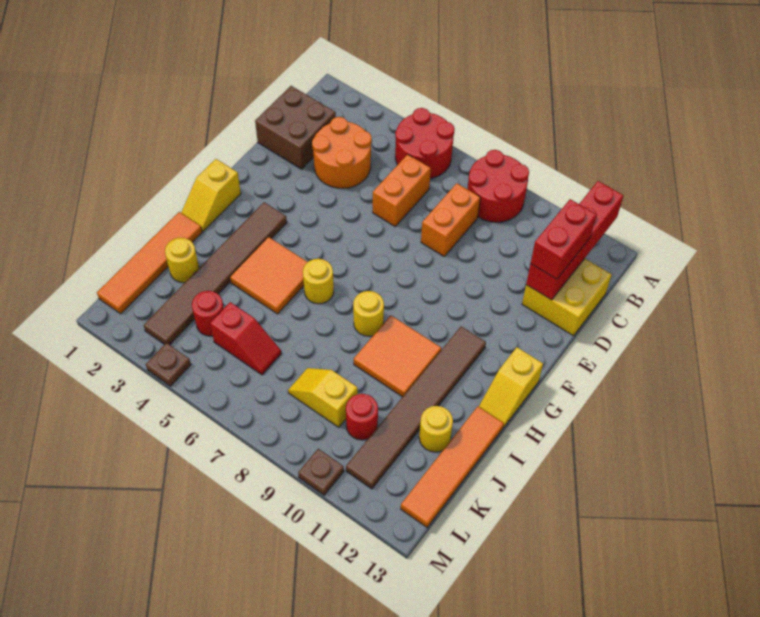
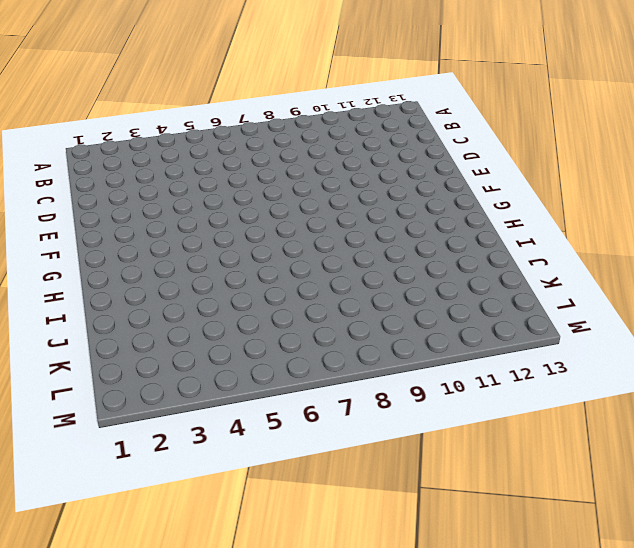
none -> red 2x2 round brick [395,108,455,179]
none -> red 2x2 round brick [468,150,529,222]
none -> brown 2x2 brick [255,86,336,169]

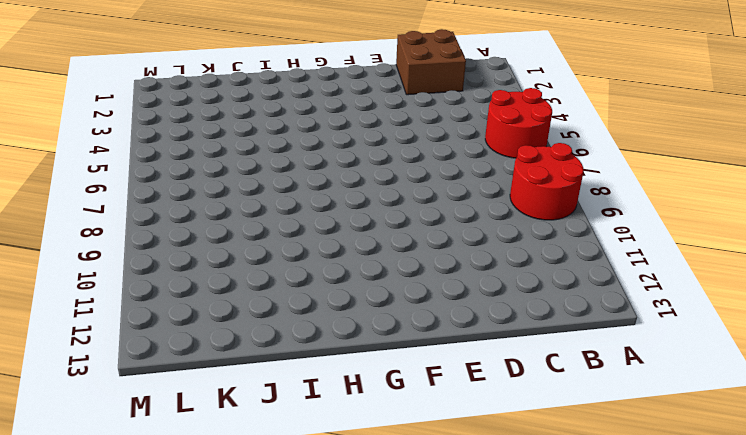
none -> orange 2x2 round brick [312,117,372,188]
none -> orange 1x2 brick [373,154,431,226]
none -> orange 1x2 brick [421,183,480,256]

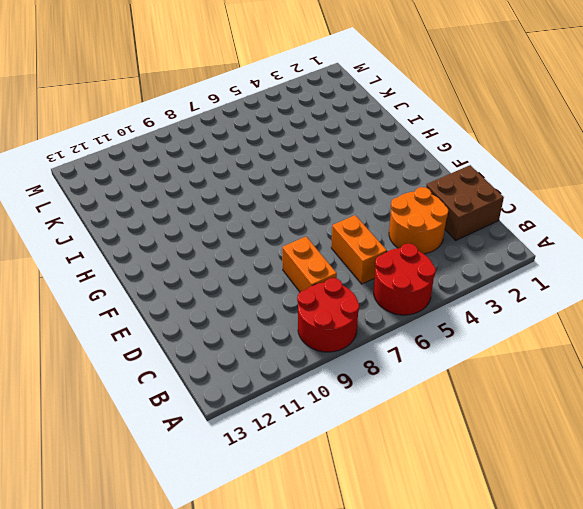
none -> yellow 2x2 brick [522,259,612,336]
none -> yellow 1x2 slope [181,159,241,231]
none -> brown 1x6 tile [144,202,287,345]

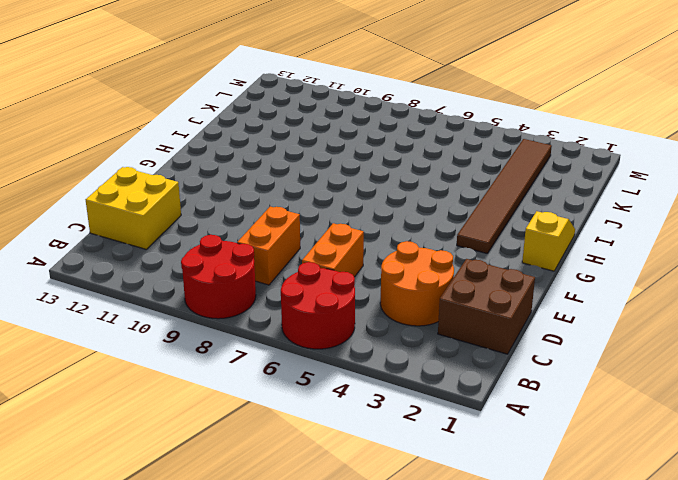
none -> brown 1x6 tile [346,327,486,489]
none -> yellow 1x2 slope [479,347,543,427]
none -> orange 2x2 tile [230,237,307,314]

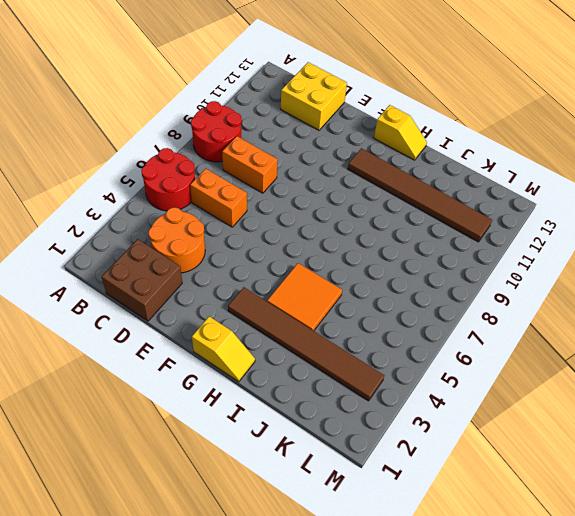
none -> yellow 1x1 round brick [303,259,334,304]
none -> yellow 1x1 round brick [353,291,384,336]
none -> orange 2x2 tile [354,316,441,397]

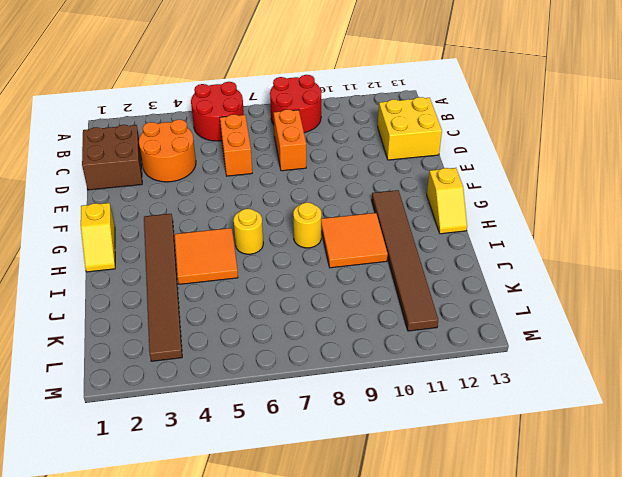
none -> orange 1x4 tile [97,212,202,314]
none -> orange 1x4 tile [401,406,504,527]
none -> yellow 1x1 round brick [165,238,199,283]

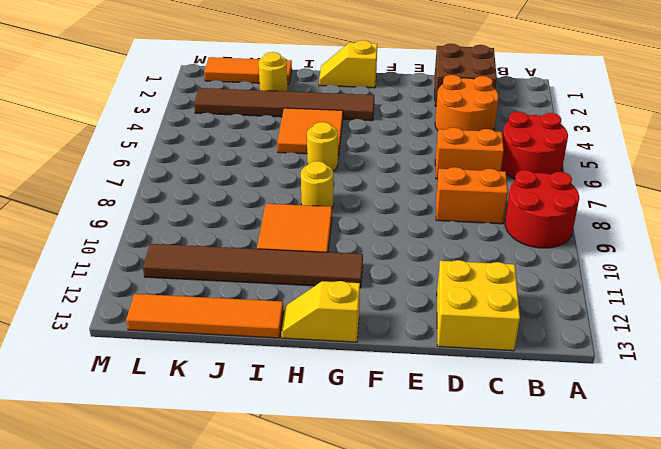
orange 1x3 tile [204,57,292,84] -> orange 1x4 tile [97,212,202,314]
none -> yellow 1x1 round brick [419,406,453,452]
none -> red 1x1 round brick [192,291,224,336]
none -> red 1x2 slope [210,302,281,375]

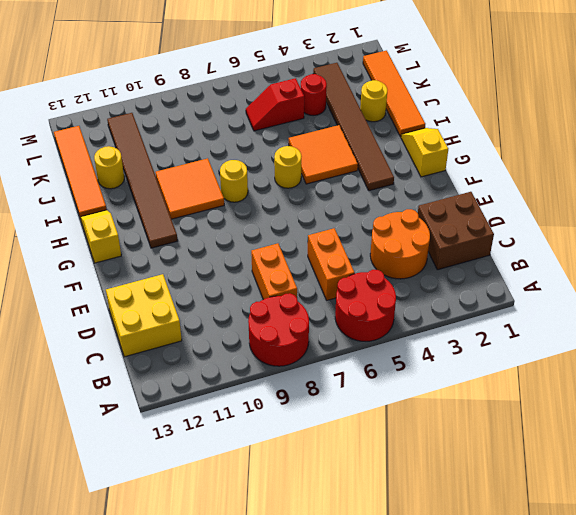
none -> yellow 1x2 slope [288,368,358,427]
none -> red 1x1 round brick [346,394,378,440]
none -> brown 1x1 plate [146,343,191,386]

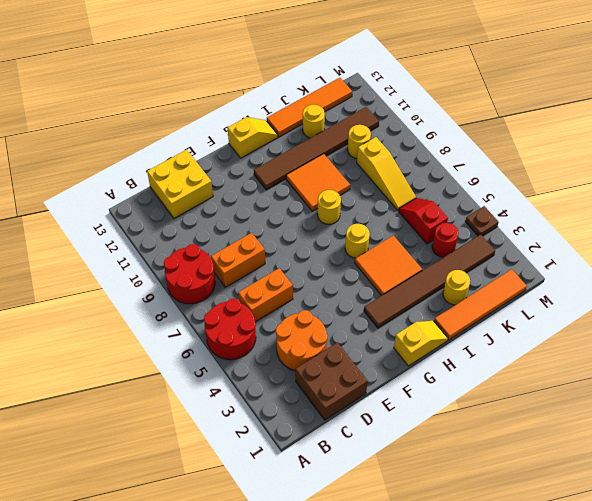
yellow 1x3 slope [357,137,416,210] -> yellow 1x2 slope [288,368,358,427]
yellow 1x1 round brick [348,125,371,159] -> red 1x1 round brick [346,394,378,440]
none -> brown 1x1 plate [298,449,344,495]
none -> red 1x4 brick [526,181,624,300]
none -> red 1x2 brick [531,199,597,279]

